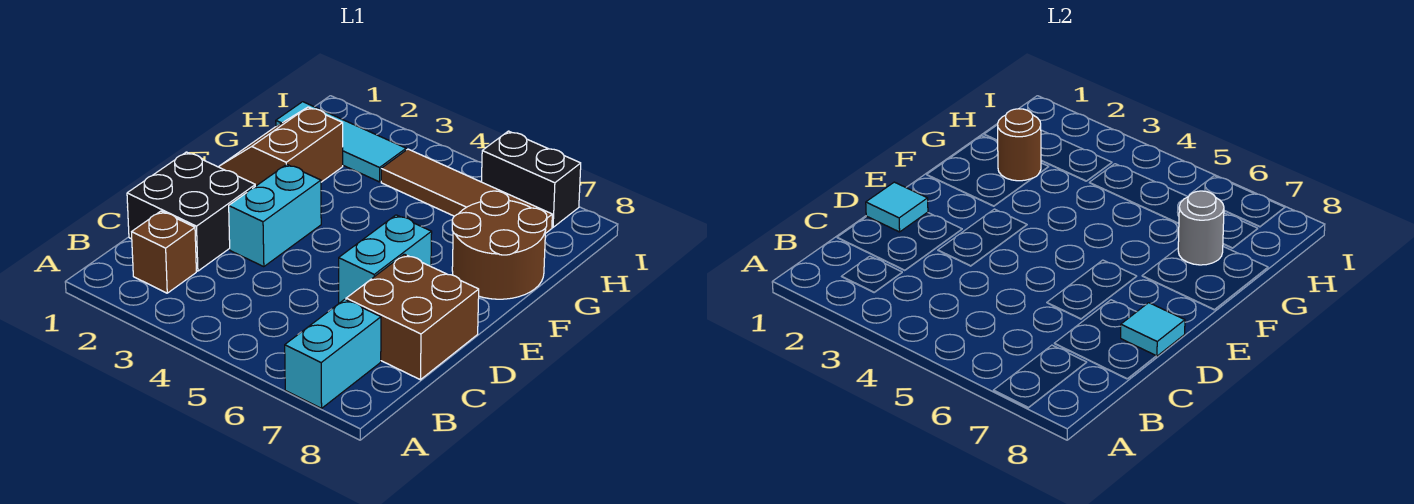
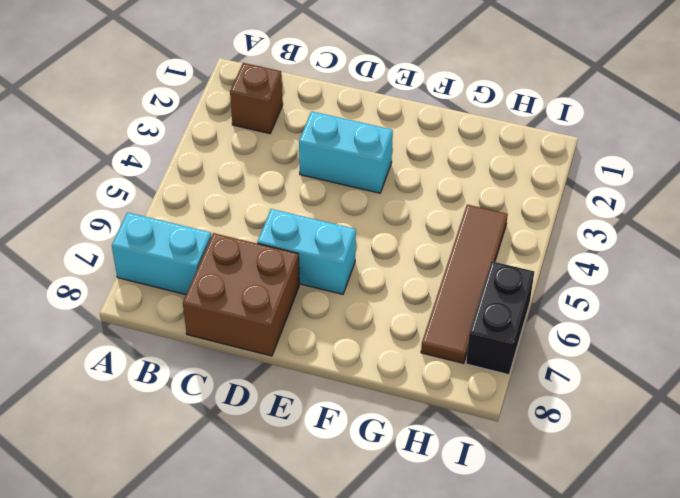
none -> black 2x2 brick [127,152,255,271]
none -> brown 2x2 slope [219,107,343,186]
none -> brown 2x2 round brick [452,191,547,299]

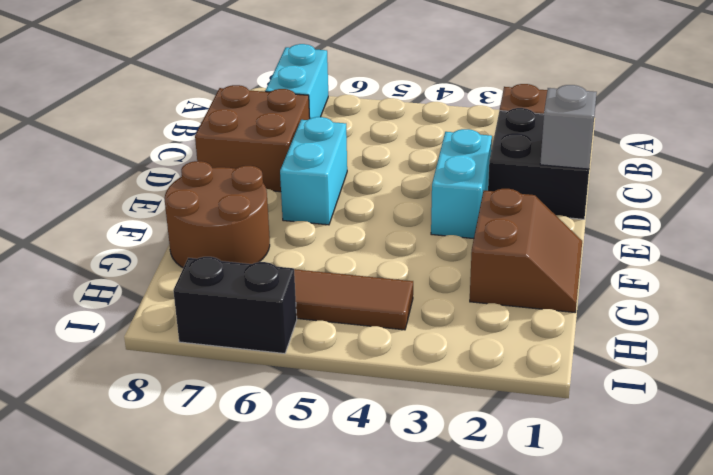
grey 1x1 brick [540,85,597,169] -> cyan 1x1 tile [866,182,928,232]
none -> cyan 1x3 tile [276,102,406,182]
none -> cyan 1x1 tile [1121,303,1185,356]
none -> brown 1x1 round brick [997,109,1041,181]

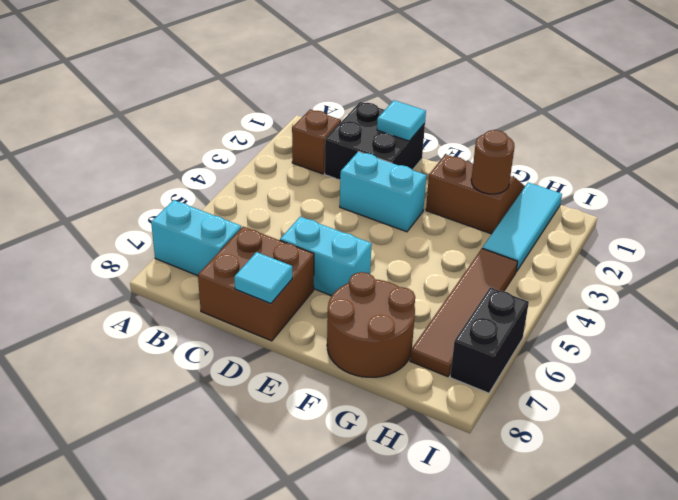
none -> grey 1x1 round brick [1178,191,1224,265]

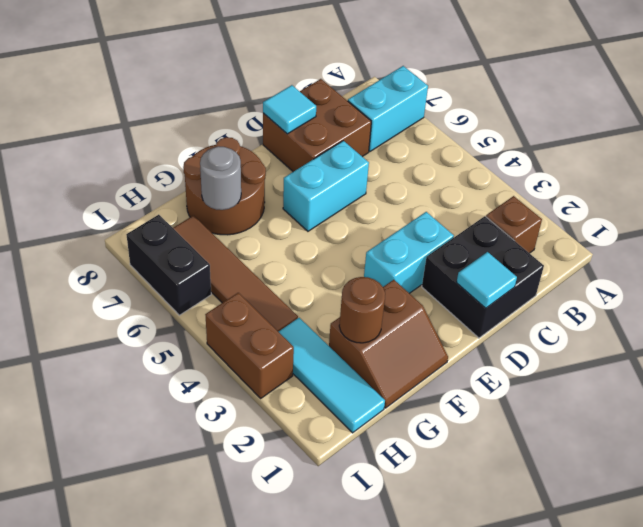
brown 1x2 brick [205,293,294,398] -> none

